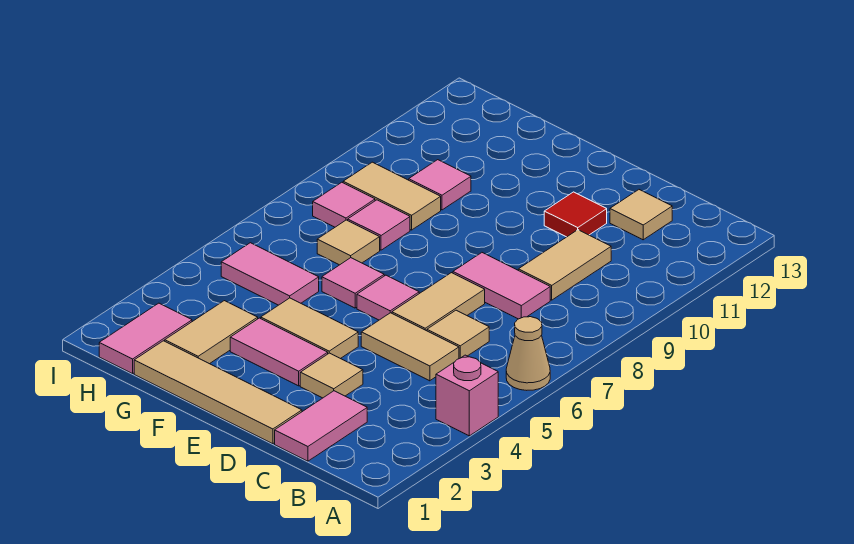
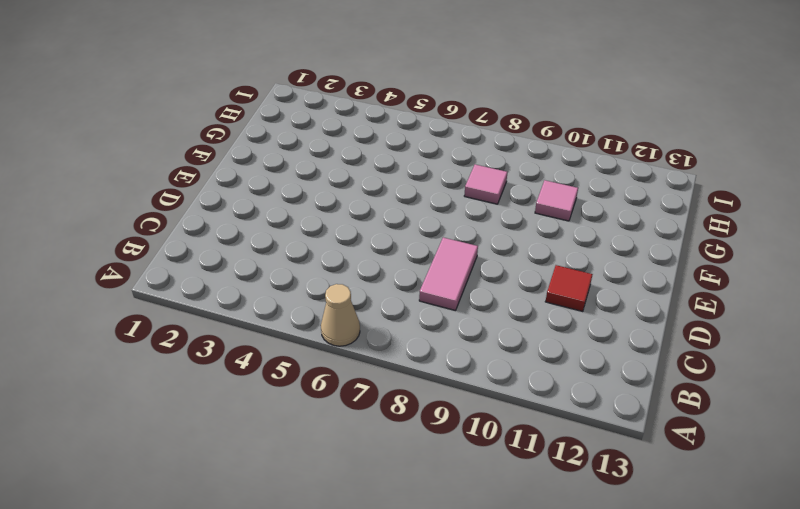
none -> pink 1x1 brick [436,355,498,436]
none -> pink 1x2 tile [275,391,367,461]
none -> tan 1x2 tile [361,313,459,381]

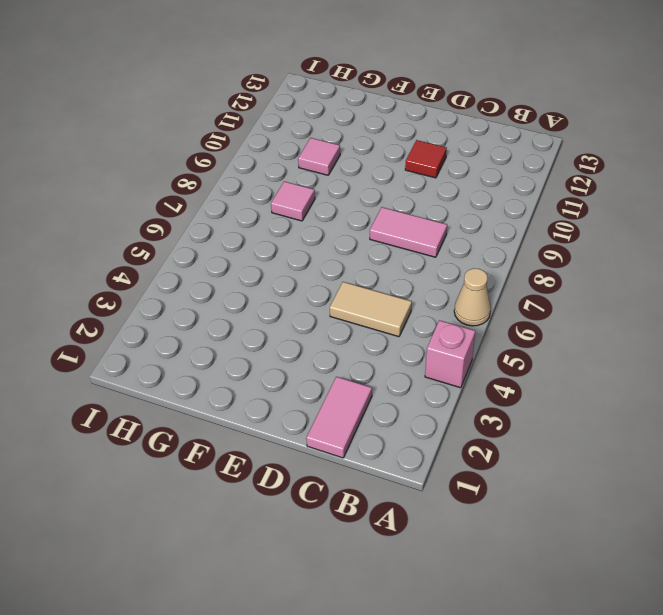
none -> tan 1x1 tile [427,310,489,359]
none -> tan 1x2 tile [518,230,611,300]
none -> tan 1x1 tile [610,190,672,240]

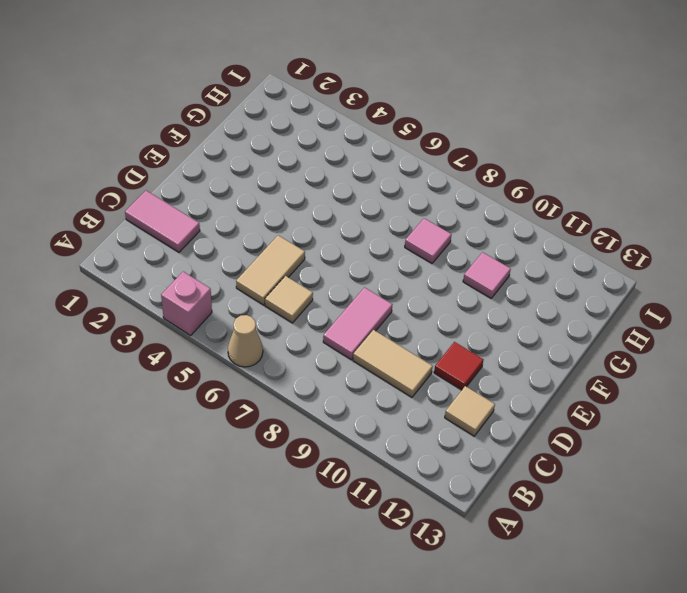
none -> tan 1x4 tile [134,341,302,444]
none -> tan 1x1 tile [300,353,363,398]
none -> tan 1x2 tile [392,273,485,331]

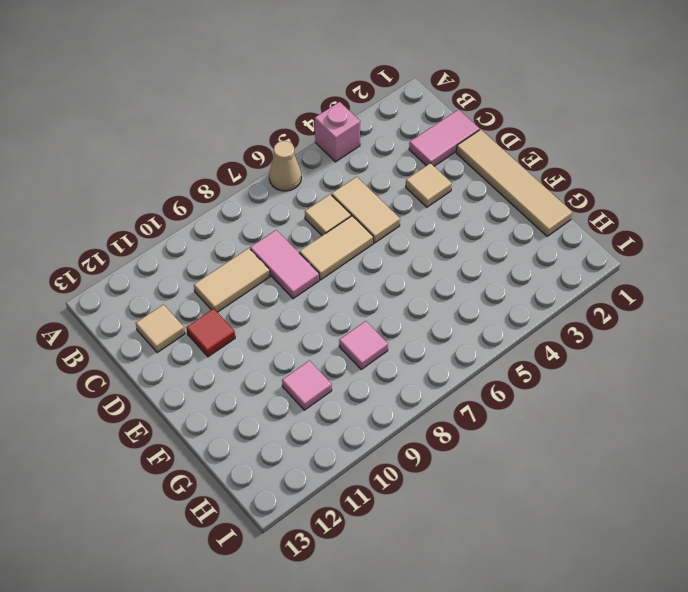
none -> pink 1x2 tile [230,318,328,386]
none -> tan 1x2 tile [261,298,358,359]
none -> pink 1x1 tile [357,275,419,320]

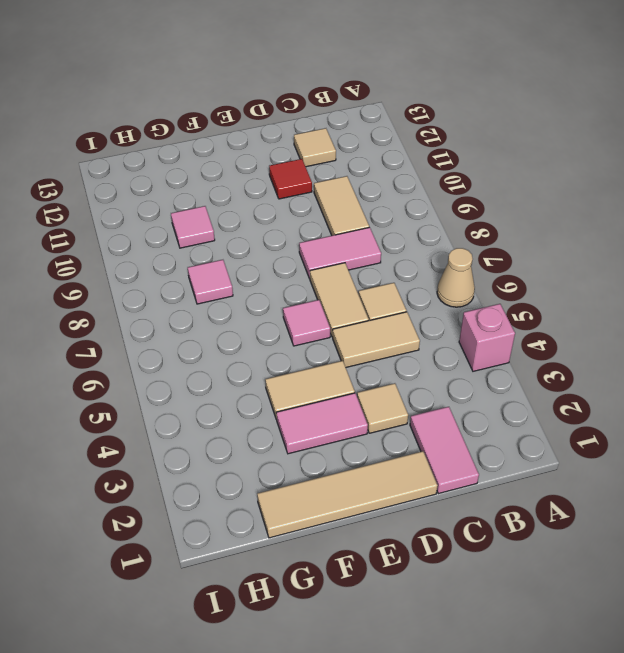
none -> pink 1x1 tile [322,258,384,308]
none -> tan 1x2 tile [165,301,258,364]
none -> pink 1x2 tile [221,243,319,305]

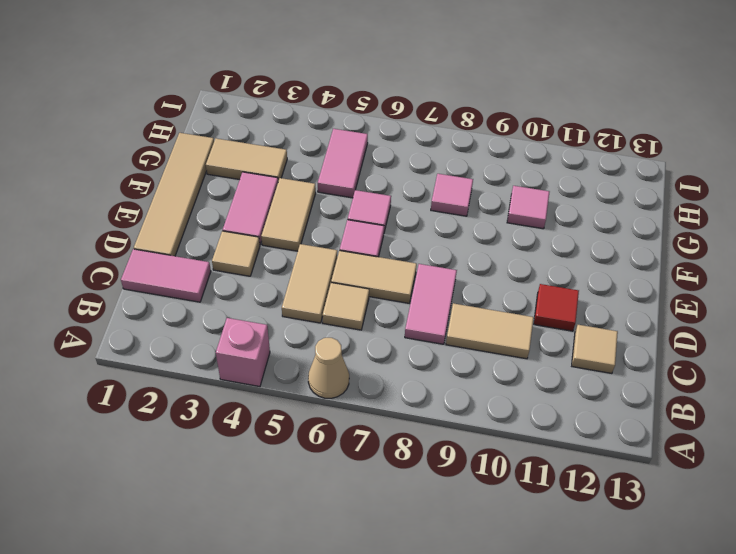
none -> tan 1x1 tile [317,220,380,265]
none -> tan 1x2 tile [343,162,441,230]
none -> pink 1x2 tile [99,303,192,374]

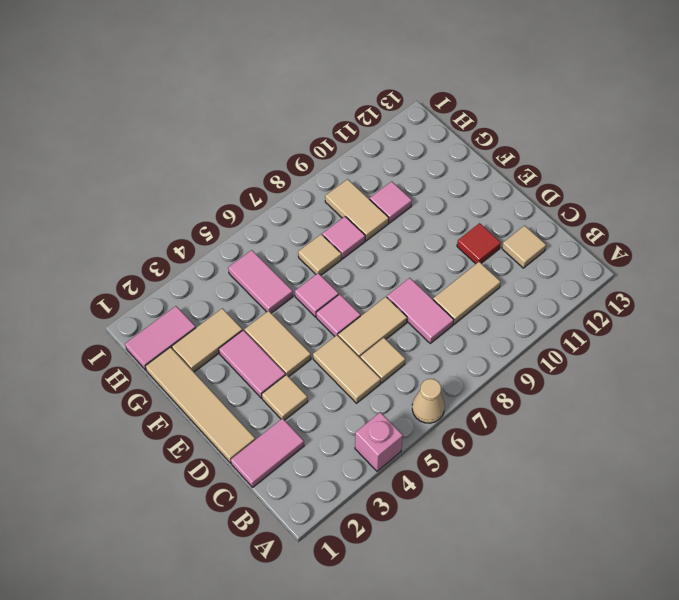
none -> pink 1x1 tile [313,182,375,227]

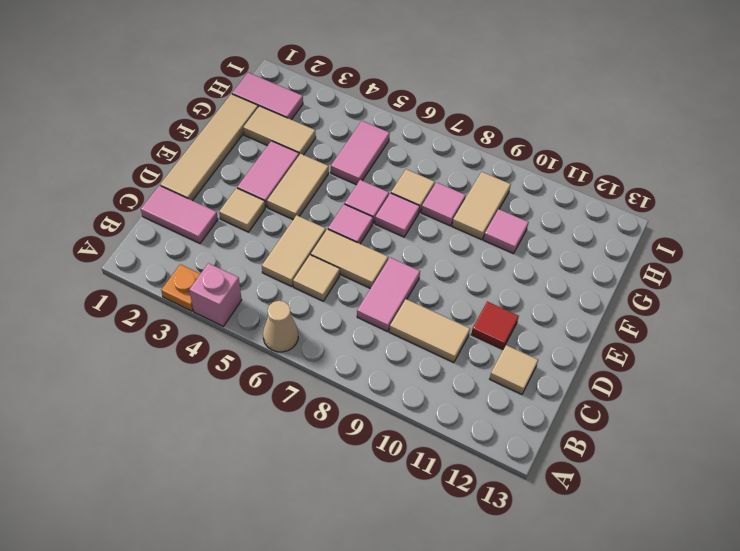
orange 1x1 plate [161,264,200,311] -> none
pink 1x1 tile [375,193,420,237] -> pink 1x1 tile moved to [313,182,375,227]

